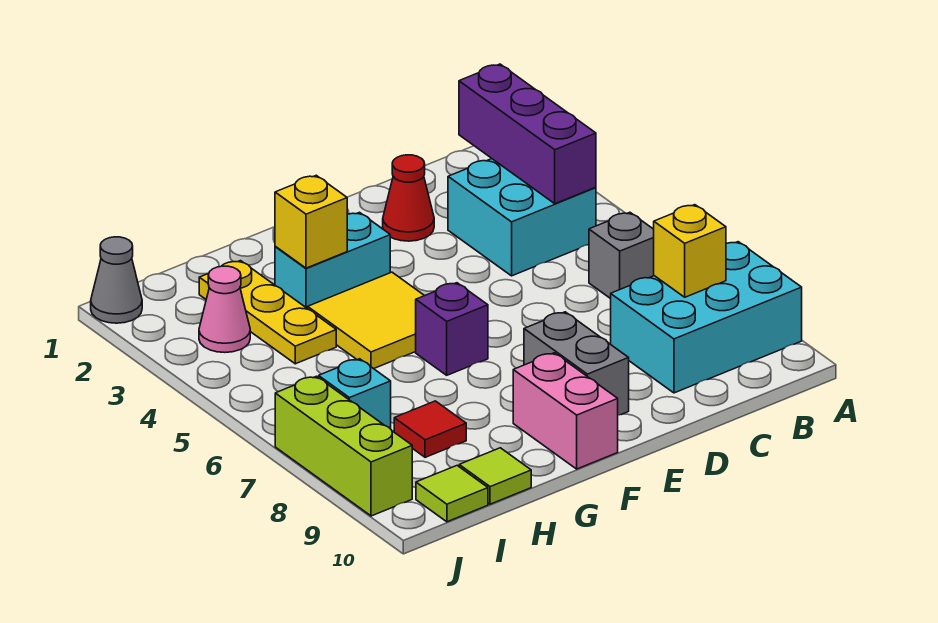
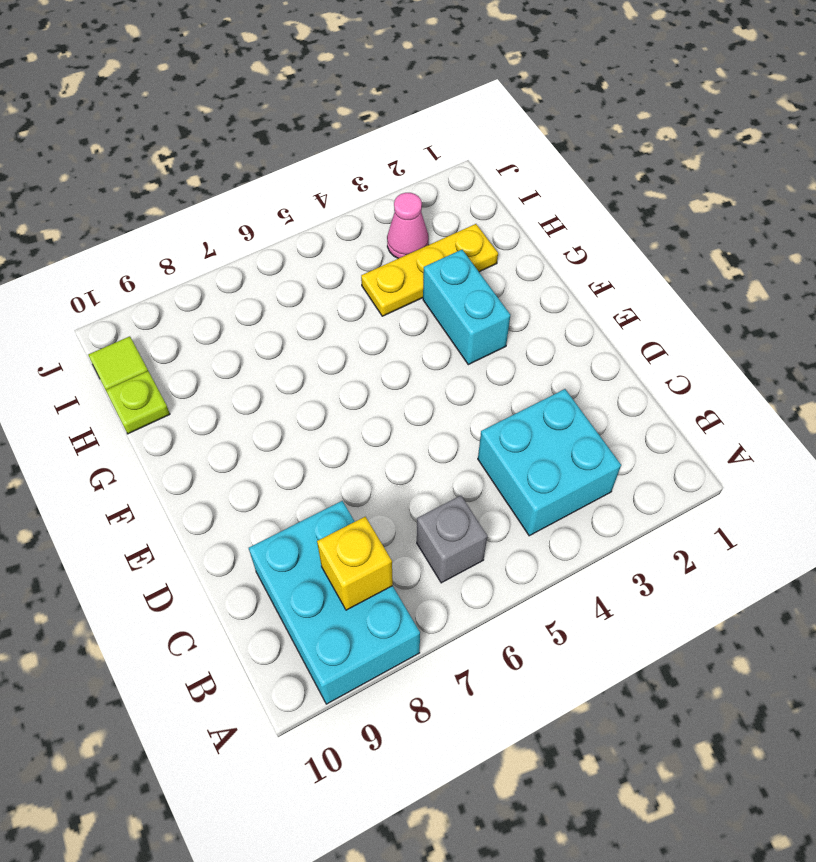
lime 1x1 plate [106,371,170,434] -> lime 1x1 tile [459,448,531,504]
none -> red 1x1 cone [383,155,434,241]
none -> grey 1x2 brick [524,312,629,415]
none -> yellow 2x2 tile [308,272,424,369]

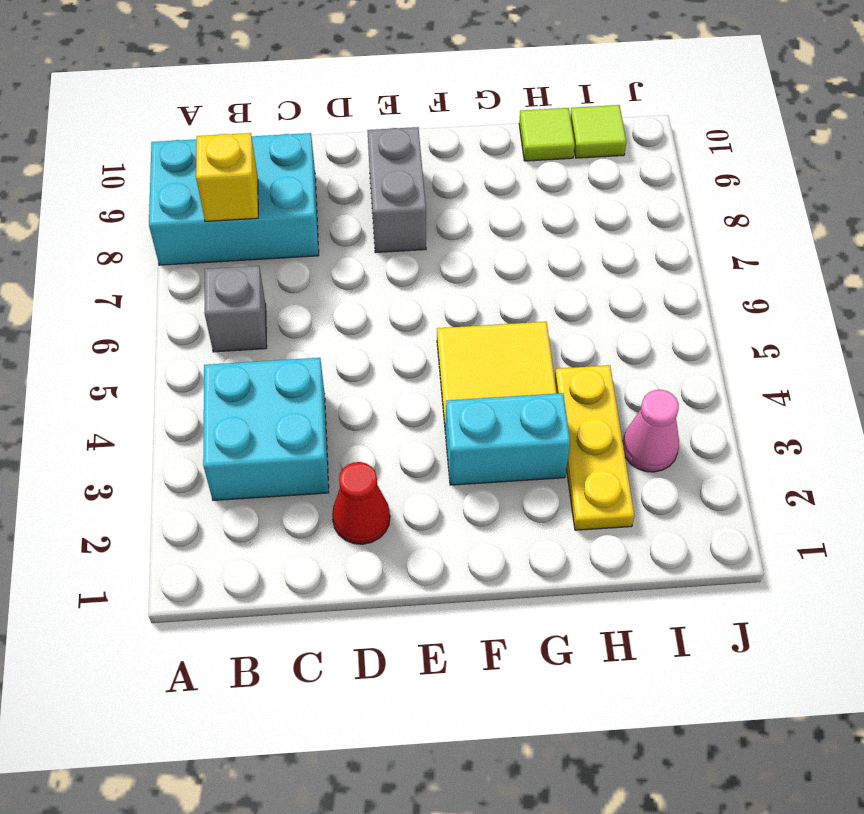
none -> purple 1x1 brick [416,283,488,375]
none -> pink 1x2 brick [513,353,618,469]
none -> red 1x1 tile [394,401,466,457]

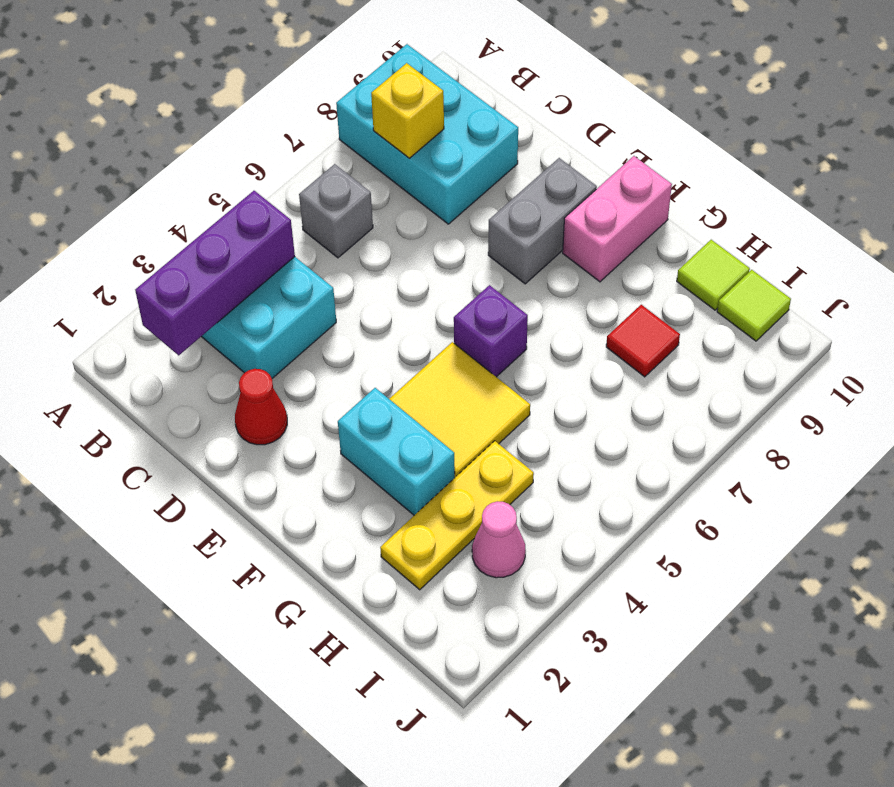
none -> cyan 1x1 brick [319,359,391,429]
none -> grey 1x1 cone [91,237,142,323]
none -> lime 1x3 brick [275,376,412,516]

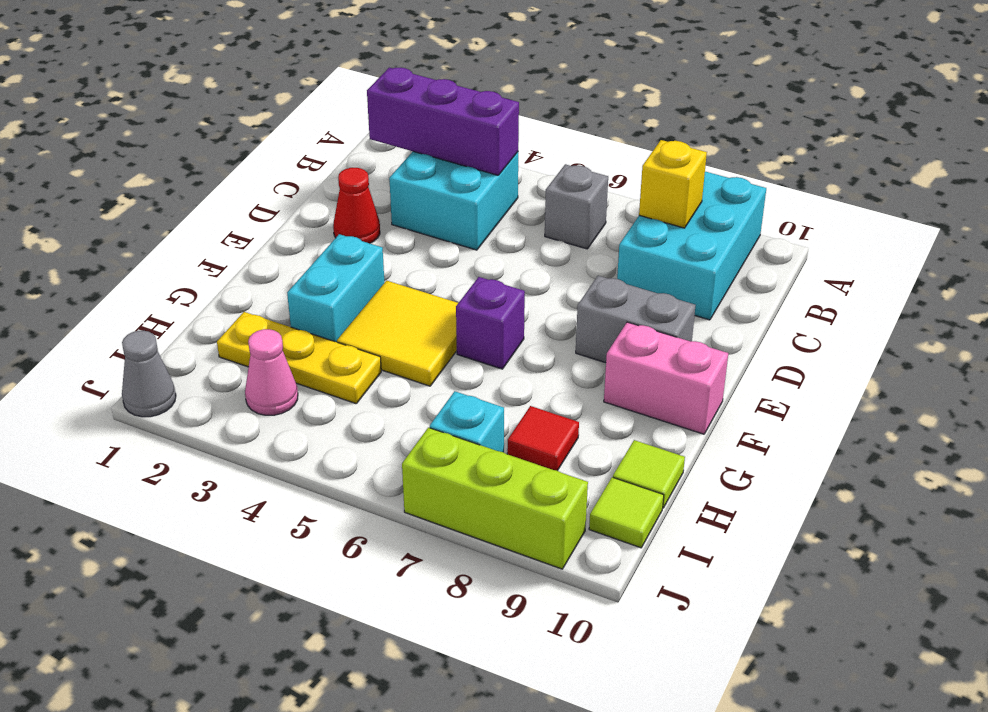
none -> yellow 1x1 brick [275,175,347,268]

